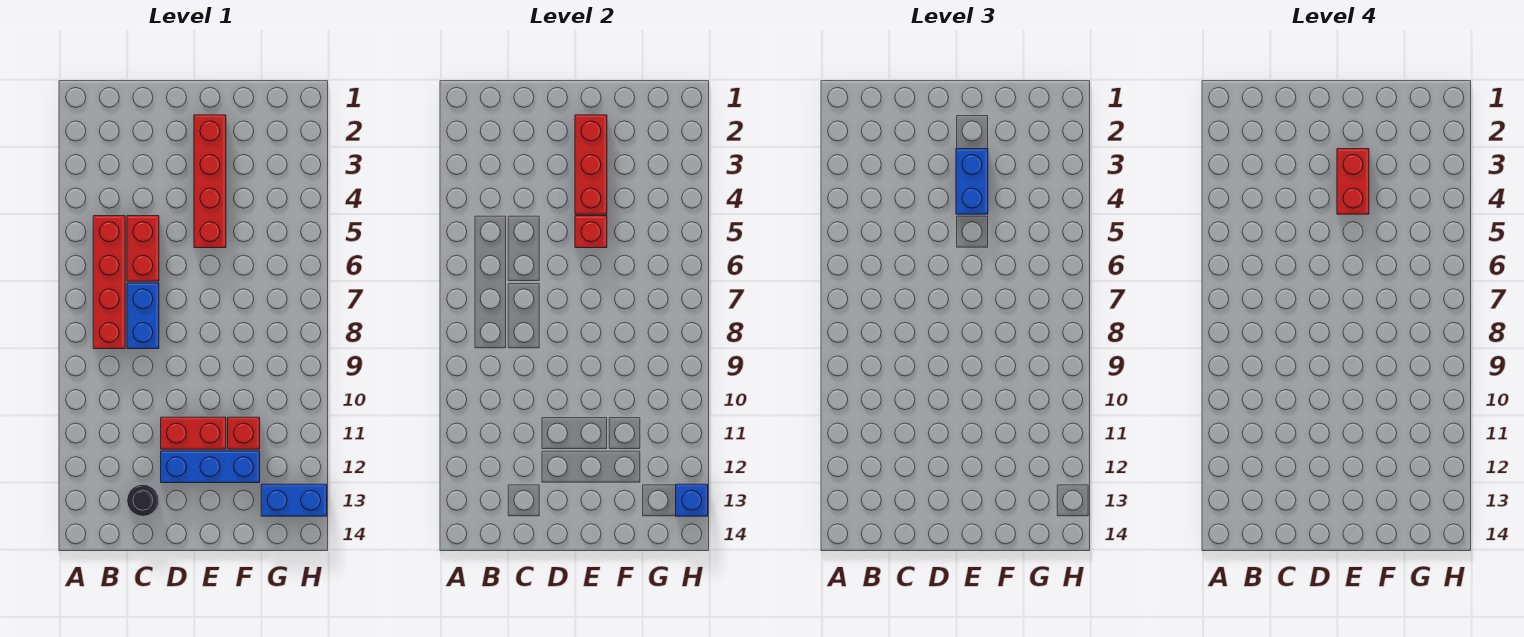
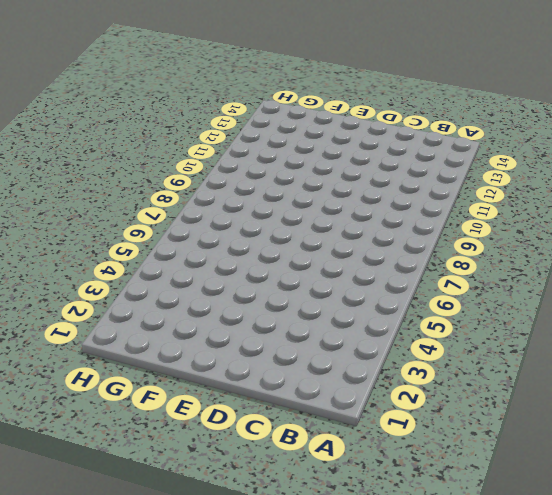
none -> red 1x4 brick [93,216,125,349]
none -> red 1x2 brick [127,216,159,281]
none -> blue 1x2 brick [127,283,159,349]

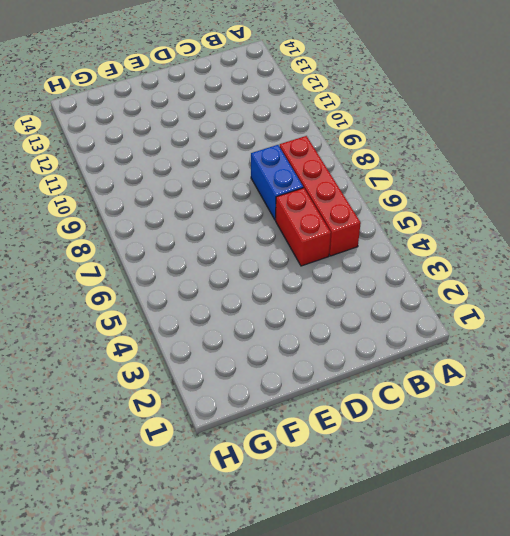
none -> black 1x1 round brick [127,484,159,516]
none -> red 1x2 brick [161,417,226,449]
none -> blue 1x3 brick [161,451,260,483]

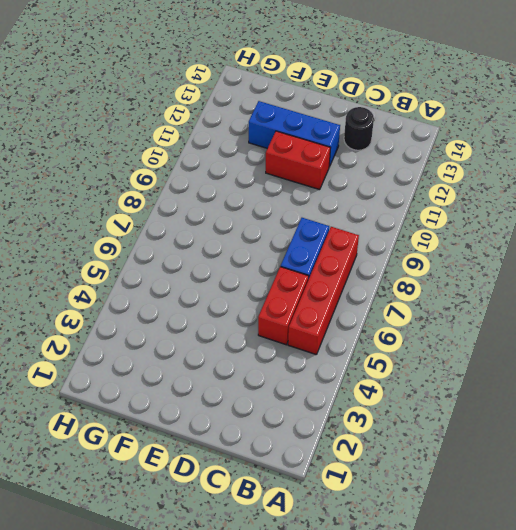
none -> red 1x4 brick [194,115,226,248]
none -> red 1x1 brick [228,417,260,449]
none -> blue 1x2 brick [261,484,327,516]

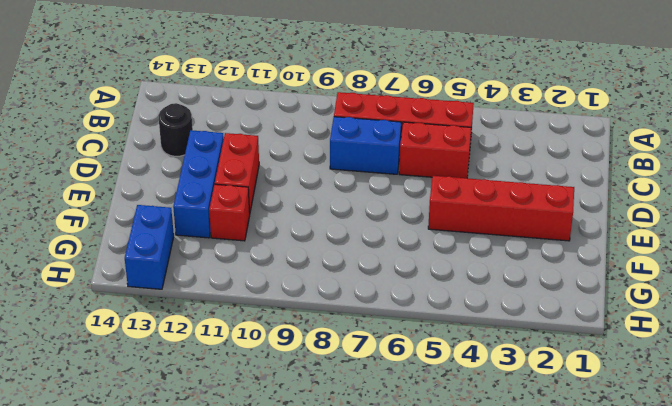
none -> red 1x3 brick [575,115,607,214]
none -> red 1x1 brick [575,216,607,248]
none -> blue 1x1 brick [676,484,708,516]

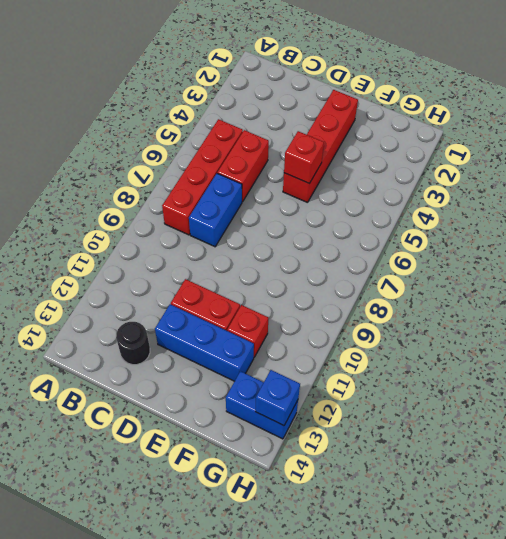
none -> red 1x3 brick [575,115,607,214]
none -> blue 1x2 brick [956,149,988,214]
none -> red 1x2 brick [1337,149,1369,214]

